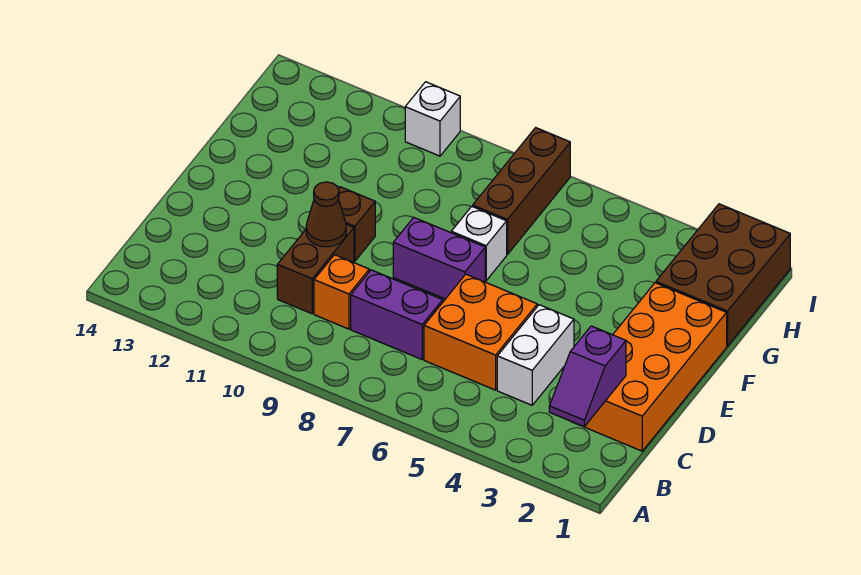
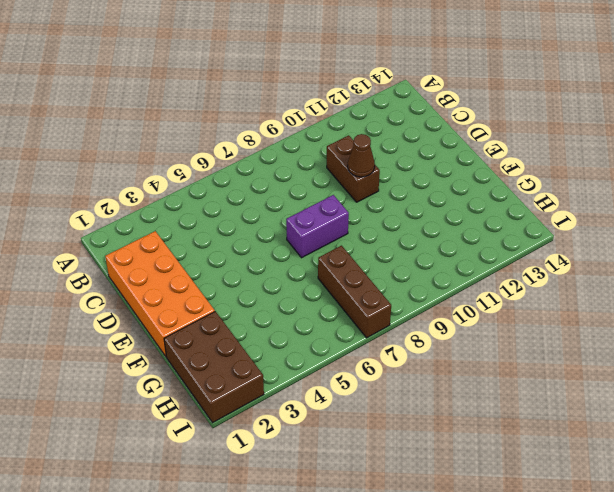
none -> white 1x2 brick [497,305,574,405]
none -> orange 2x2 brick [424,274,537,390]
none -> purple 1x2 brick [351,270,443,359]

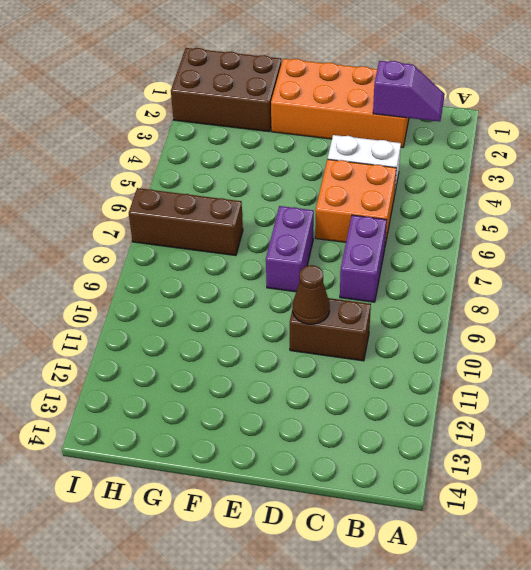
none -> orange 1x1 brick [314,255,369,329]
none -> brown 1x1 brick [338,187,375,261]
none -> white 1x1 brick [451,206,507,281]

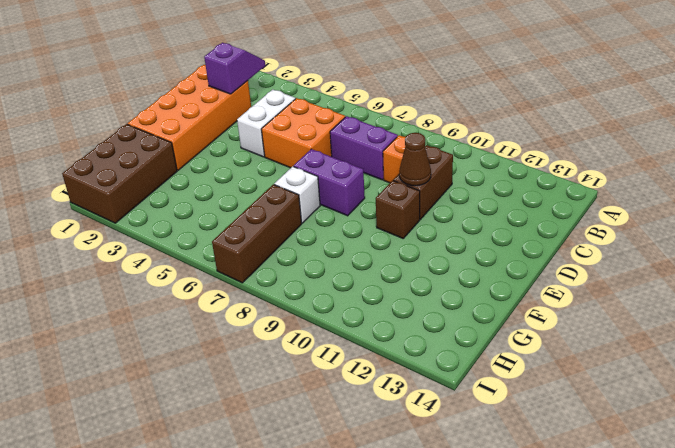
none -> white 1x1 brick [405,82,460,156]

